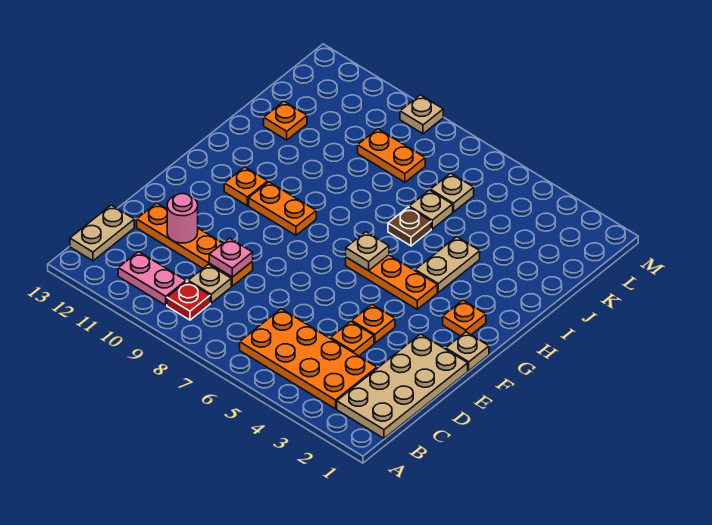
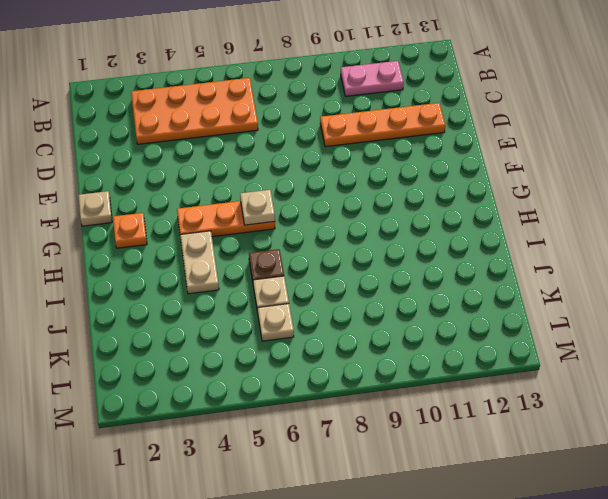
none -> tan 2x4 plate [337,334,468,438]
none -> red 1x1 plate [167,281,210,320]
none -> tan 1x2 plate [70,205,134,261]

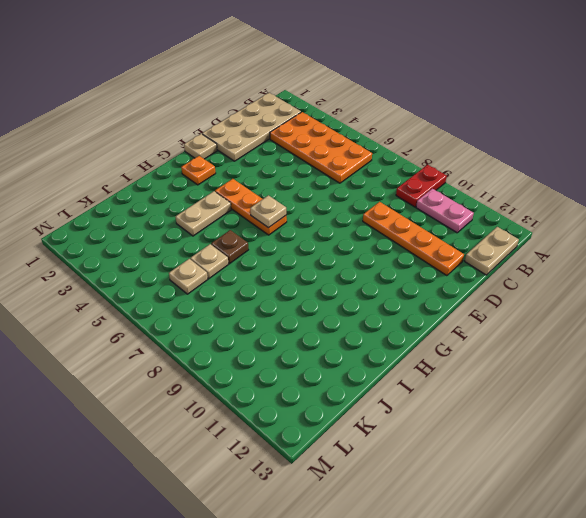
red 1x2 plate [396,165,447,207] -> red 1x1 plate [167,281,210,320]
none -> tan 1x1 plate [188,264,231,303]
none -> orange 1x1 plate [331,321,374,356]
none -> orange 1x1 plate [352,305,395,343]

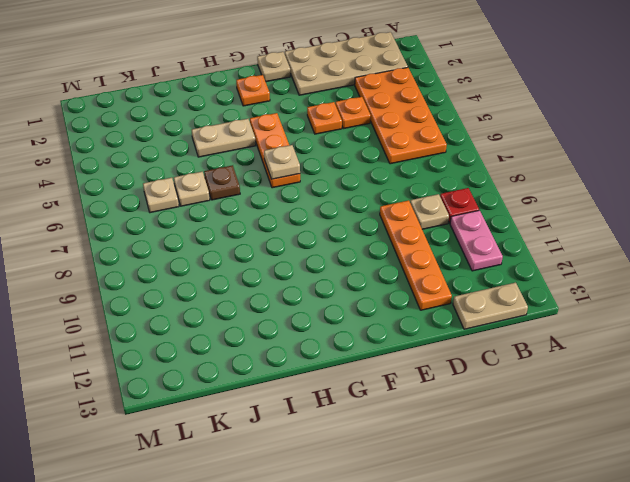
none -> orange 1x2 plate [249,182,316,235]
none -> orange 1x1 plate [224,167,268,206]
none -> orange 1x1 plate [264,102,307,140]

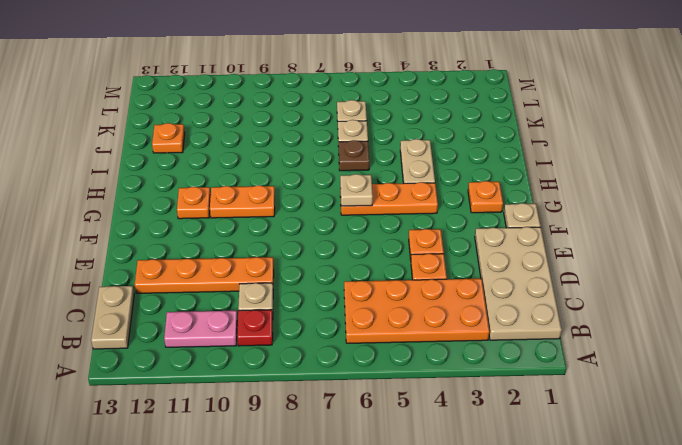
none -> orange 1x2 plate [358,129,425,182]
none -> tan 1x1 plate [400,95,443,134]
none -> pink 1x1 plate [209,238,253,277]

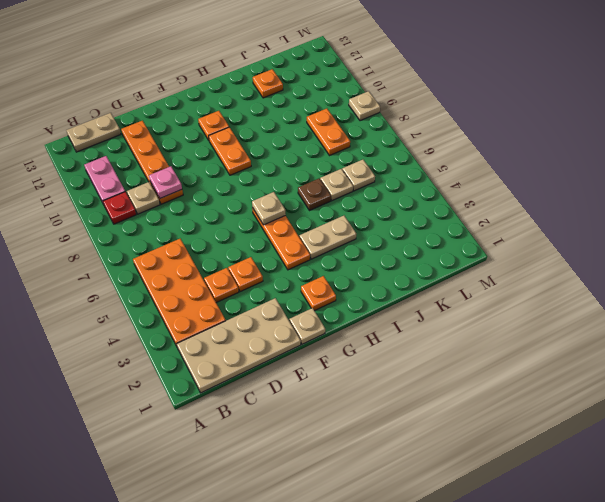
none -> pink 1x1 round brick [167,194,198,243]

